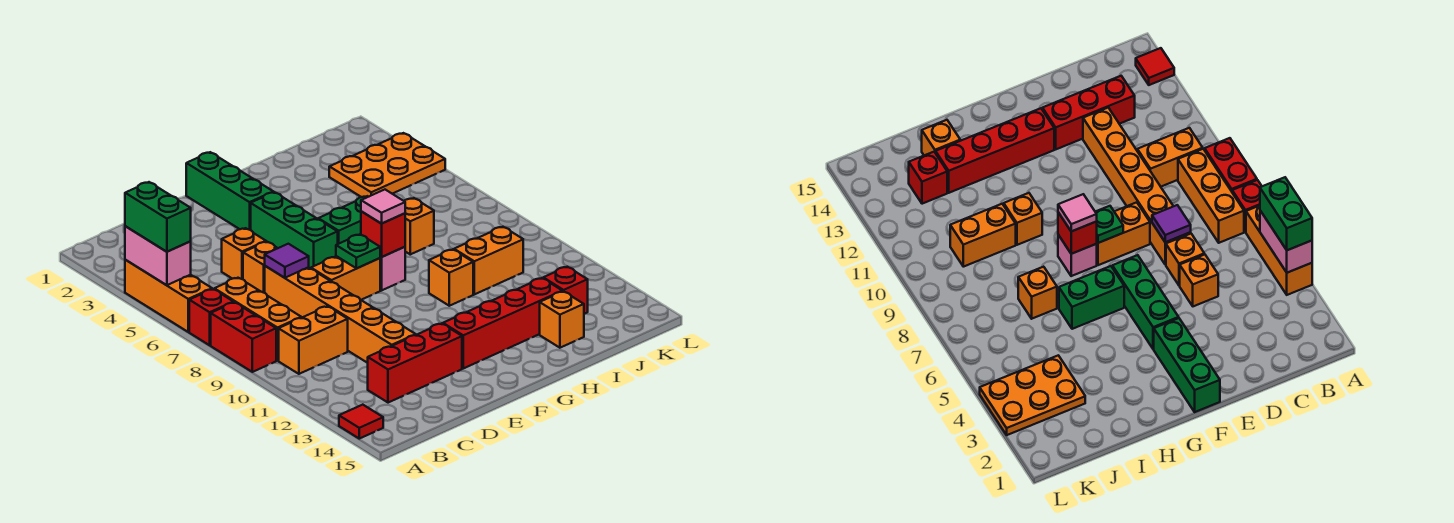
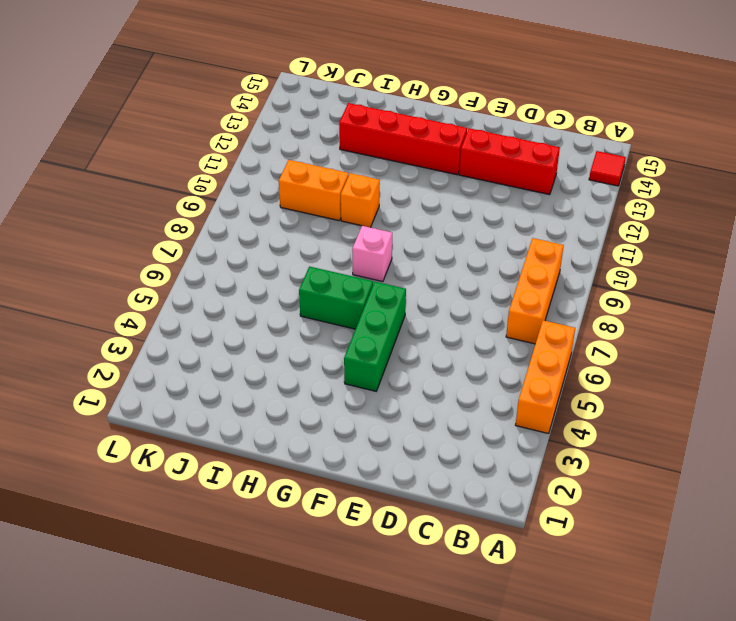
none -> red 1x1 brick [189,289,234,345]
none -> red 1x2 brick [211,302,276,372]
none -> orange 1x2 brick [279,306,348,374]

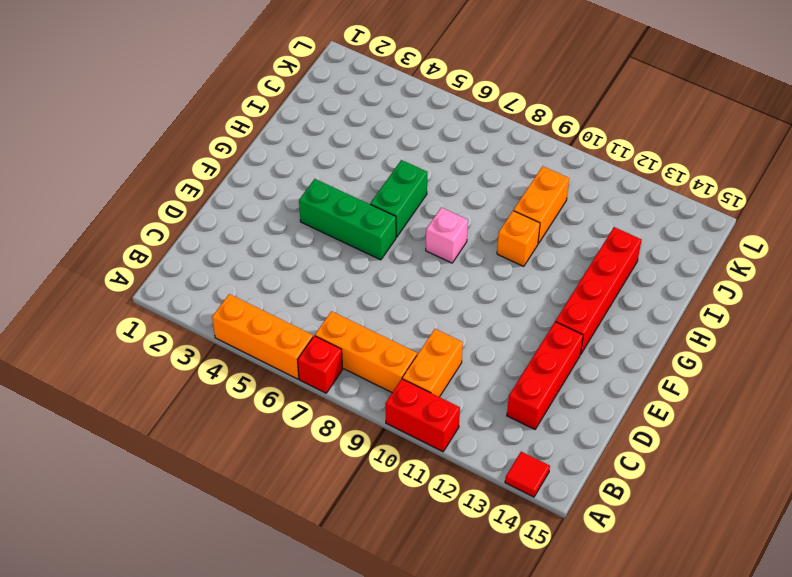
red 1x2 brick [385,379,460,452] -> red 1x2 brick moved to [211,302,276,372]
none -> orange 1x1 brick [222,228,266,279]
none -> orange 1x1 brick [243,242,278,293]
none -> orange 1x6 brick [265,266,416,363]

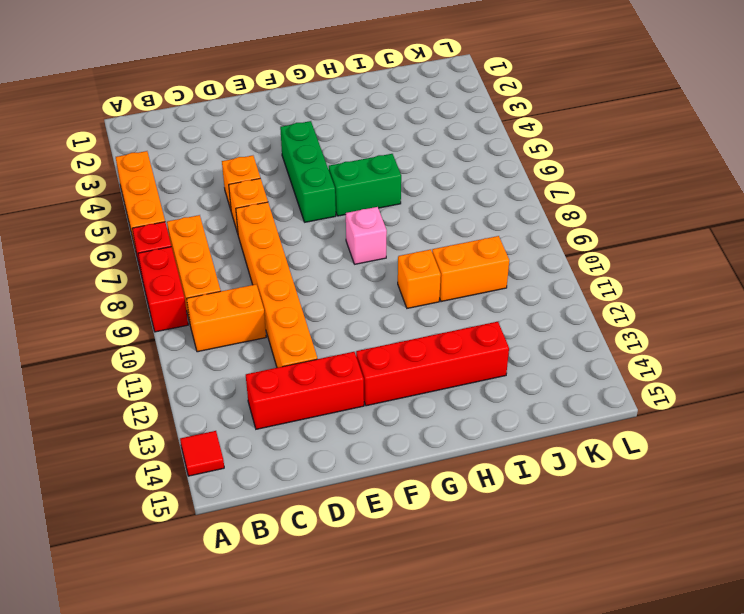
none -> orange 1x2 brick [311,256,380,300]
none -> green 1x3 brick [186,152,273,230]
none -> orange 1x1 brick [405,198,434,254]

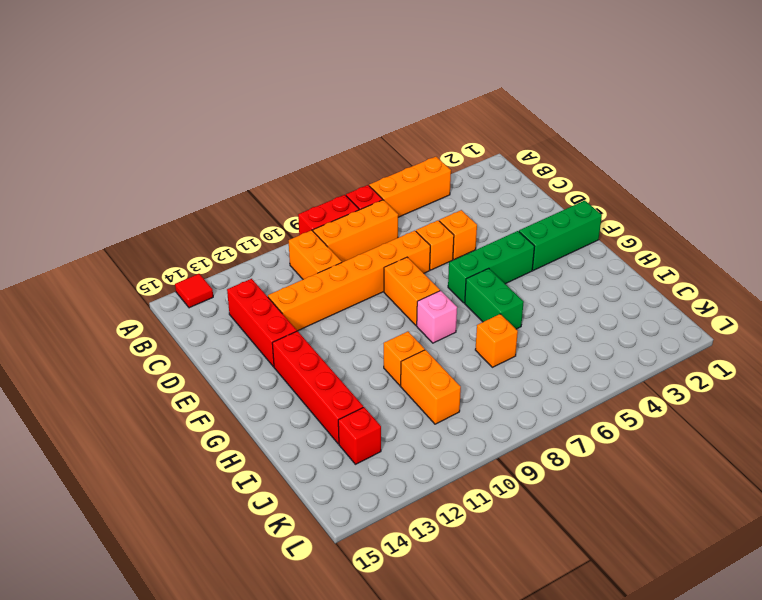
none -> orange 1x1 brick [540,291,584,348]
none -> orange 2x3 plate [329,133,445,197]
none -> pink 1x2 brick [125,226,191,285]

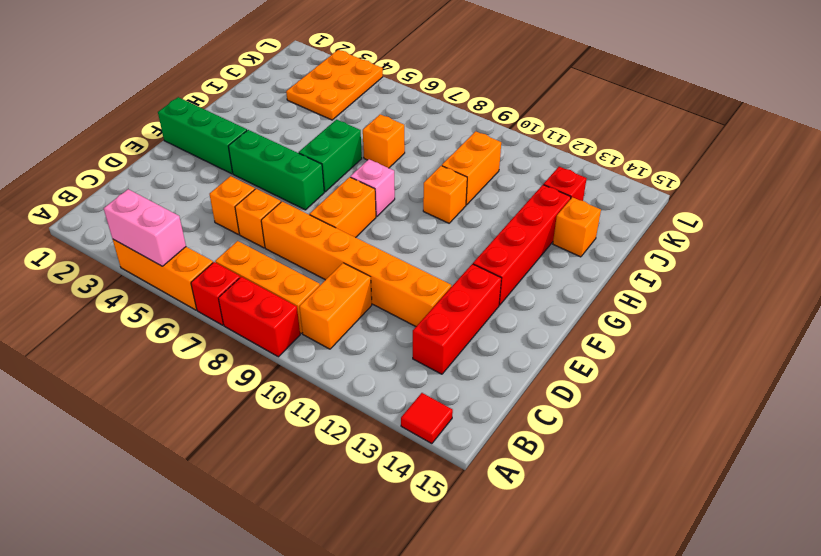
none -> purple 1x1 tile [265,244,309,278]
none -> green 1x1 plate [336,234,380,268]
none -> red 1x1 brick [361,211,405,257]

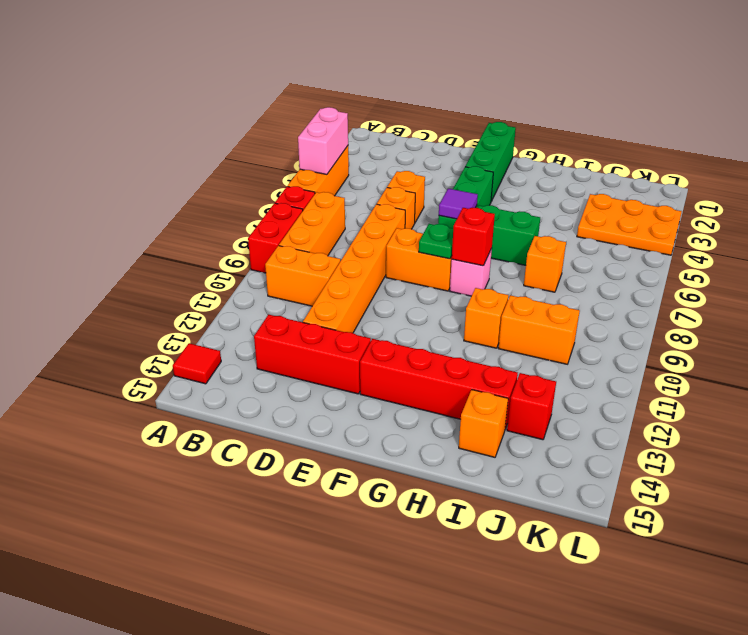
purple 1x1 tile [439,189,478,219] -> purple 1x1 tile moved to [265,244,309,278]
none -> green 1x2 brick [125,182,191,252]
none -> pink 1x1 tile [361,190,405,224]

